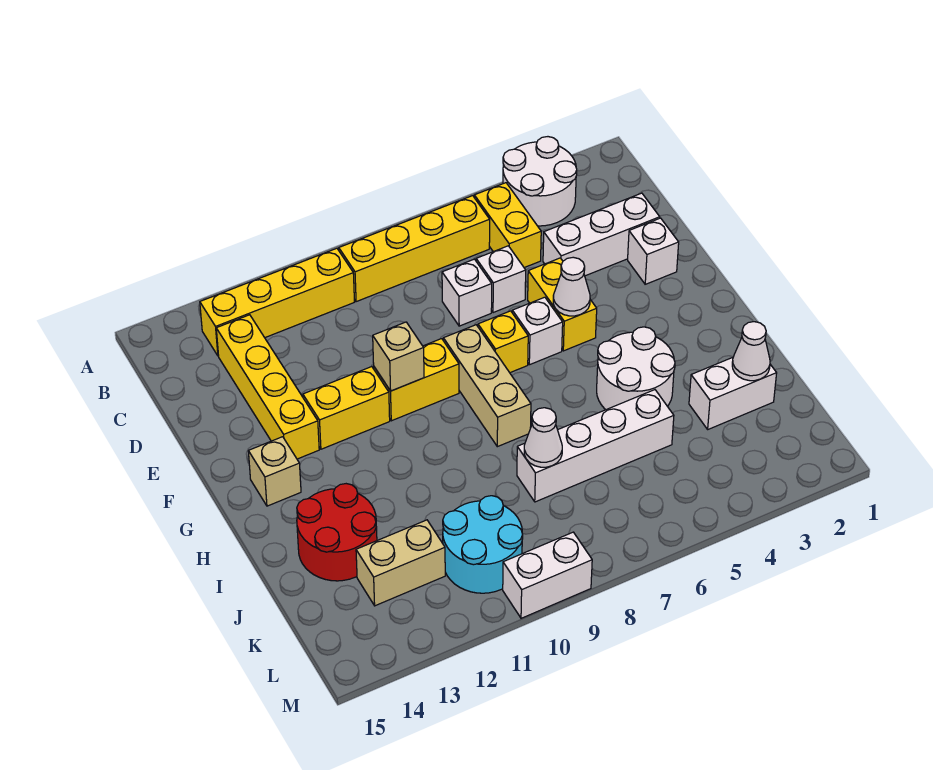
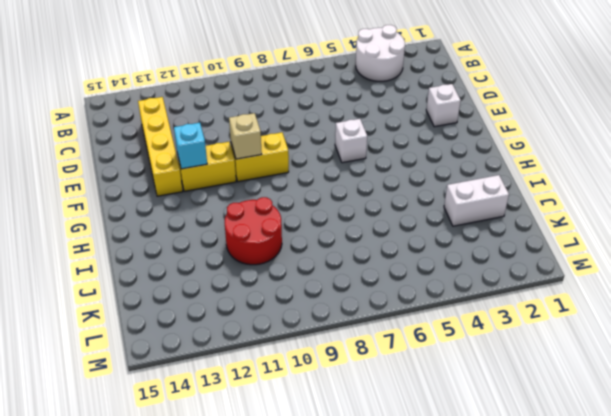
cyan 1x1 brick [174,123,207,169] -> none
red 2x2 round brick [225,197,282,265] -> red 2x2 round brick moved to [297,484,377,581]
none -> yellow 1x2 brick [474,183,541,268]
none -> yellow 1x4 brick [339,196,490,302]
none -> yellow 1x4 brick [200,248,354,356]

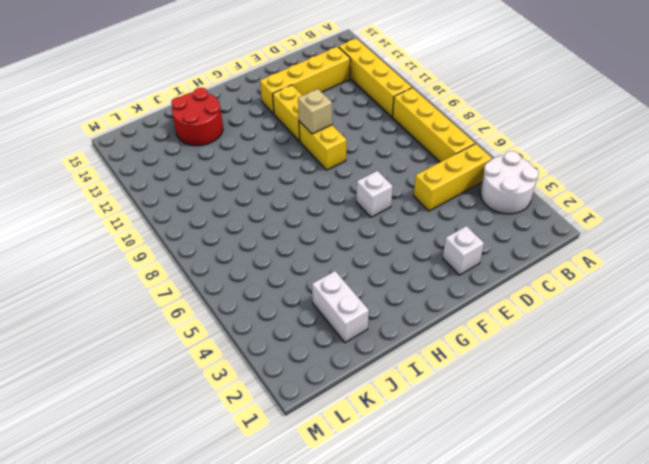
yellow 1x3 brick [414,144,492,211] -> yellow 1x2 brick [474,183,541,268]
none -> white 1x3 brick [543,193,660,276]
none -> white 1x1 brick [476,246,526,313]
none -> white 1x1 brick [442,259,492,326]

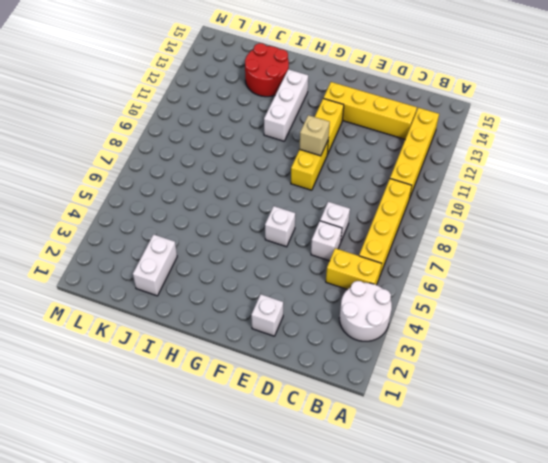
white 1x3 brick [264,69,308,141] -> white 1x3 brick moved to [543,193,660,276]
none -> yellow 1x2 brick [528,258,597,351]
none -> yellow 1x1 brick [478,311,528,373]
none -> tan 1x3 brick [443,325,531,447]

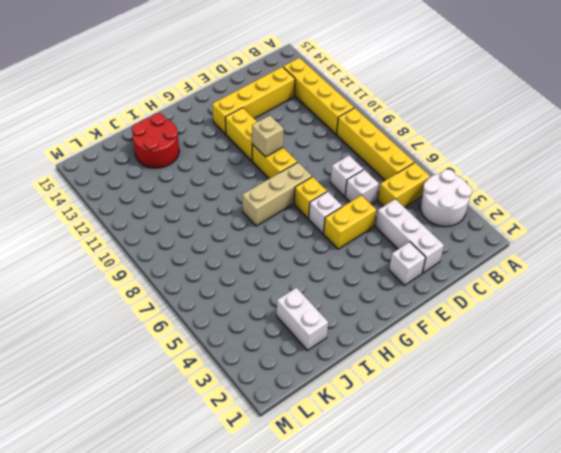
none -> tan 1x1 brick [248,437,301,506]
none -> white 2x2 round brick [597,327,675,410]
none -> white 1x4 brick [517,390,674,502]

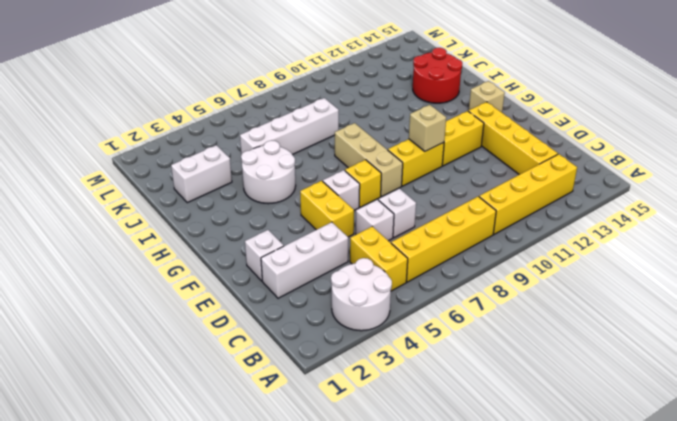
none -> cyan 2x2 round brick [443,496,523,593]
none -> tan 1x2 brick [356,520,445,606]
none -> white 1x2 brick [503,532,592,618]

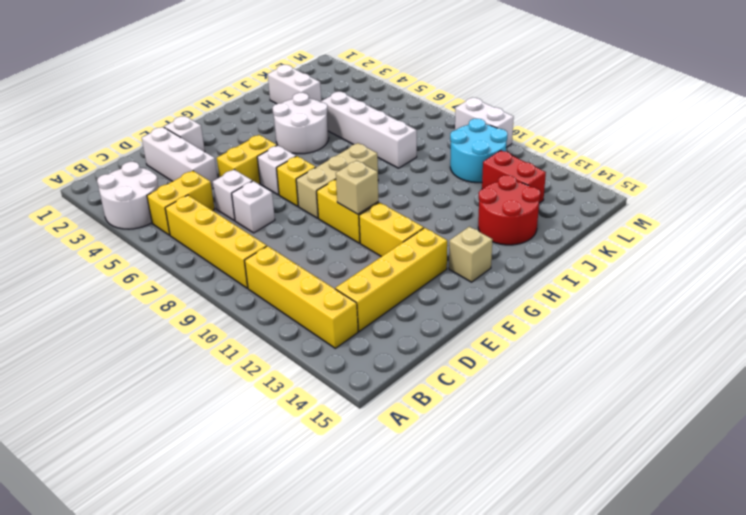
red 1x2 brick [482,150,546,203] -> tan 1x2 brick [356,520,445,606]
none -> white 1x1 cone [553,257,590,316]
none -> white 1x1 cone [732,322,770,381]
none -> white 1x1 cone [524,408,562,467]

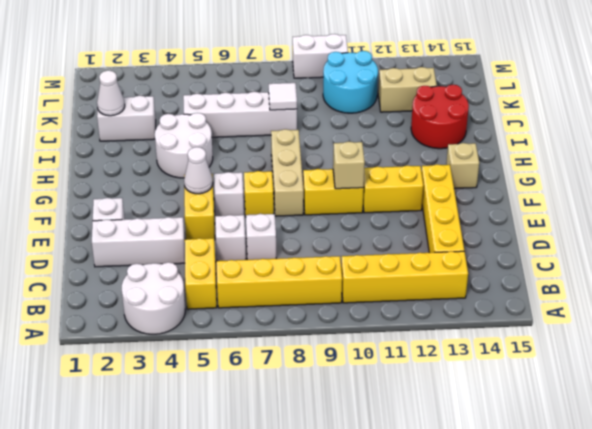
white 1x1 tile [269,83,297,110] -> white 1x1 cone [524,408,562,467]

